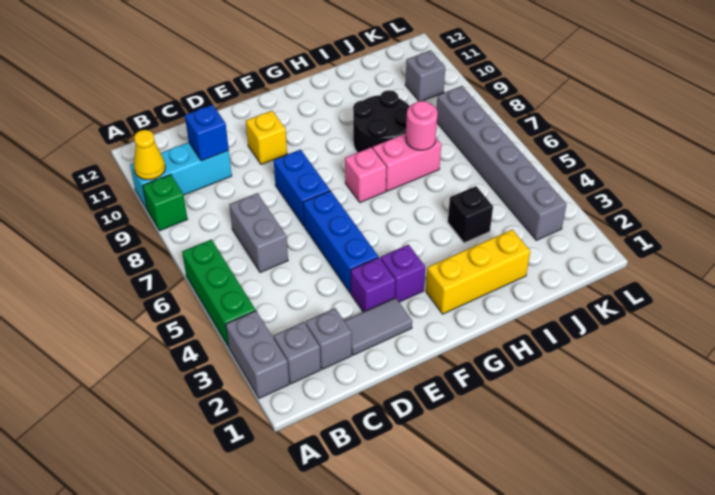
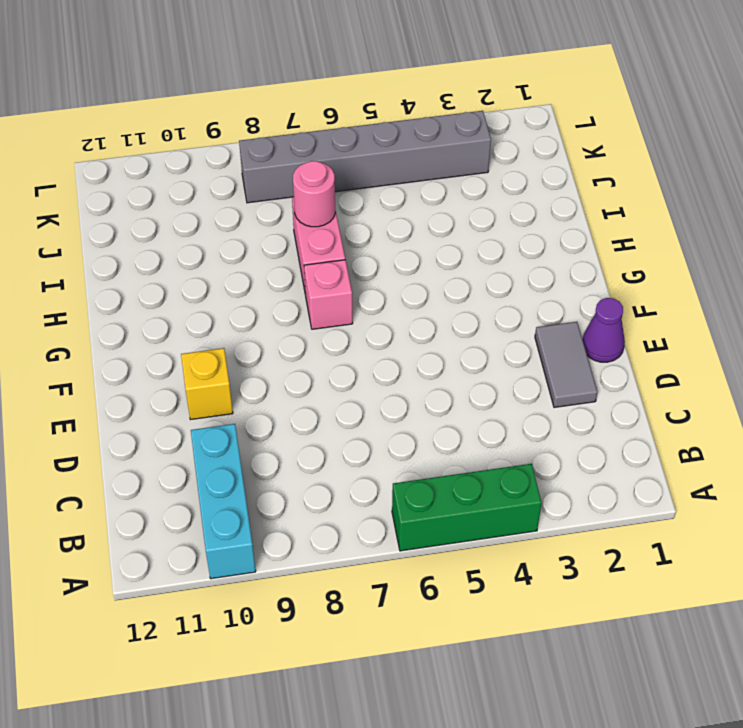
purple 1x1 cone [582,298,625,362] -> none
none -> grey 1x2 brick [226,311,289,398]
none -> green 1x1 brick [143,174,188,231]
none -> grey 1x1 brick [274,322,321,384]

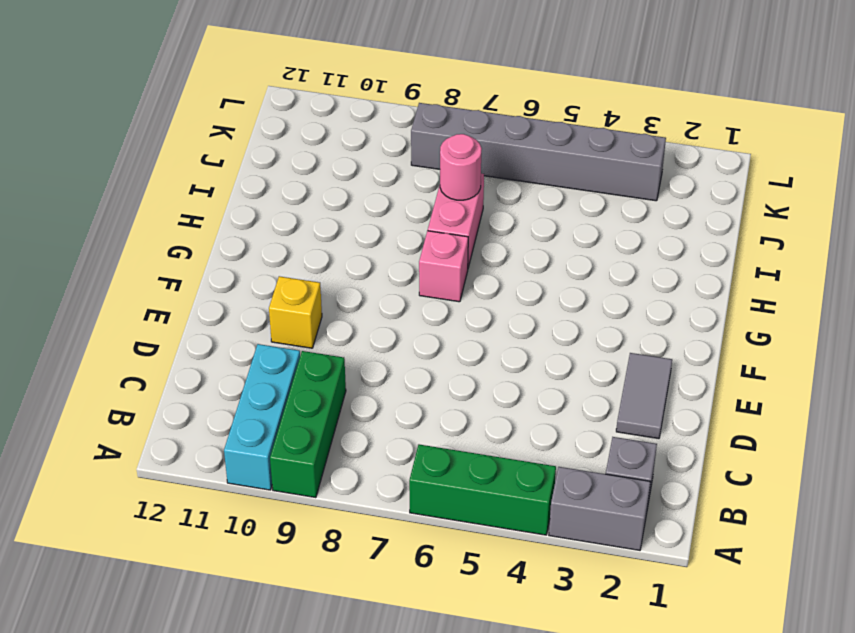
green 1x3 brick [270,351,346,498] -> green 1x1 brick [143,174,188,231]
none -> grey 1x1 brick [305,308,352,369]
none -> grey 1x2 brick [229,193,288,273]
none -> purple 1x1 brick [351,257,396,312]

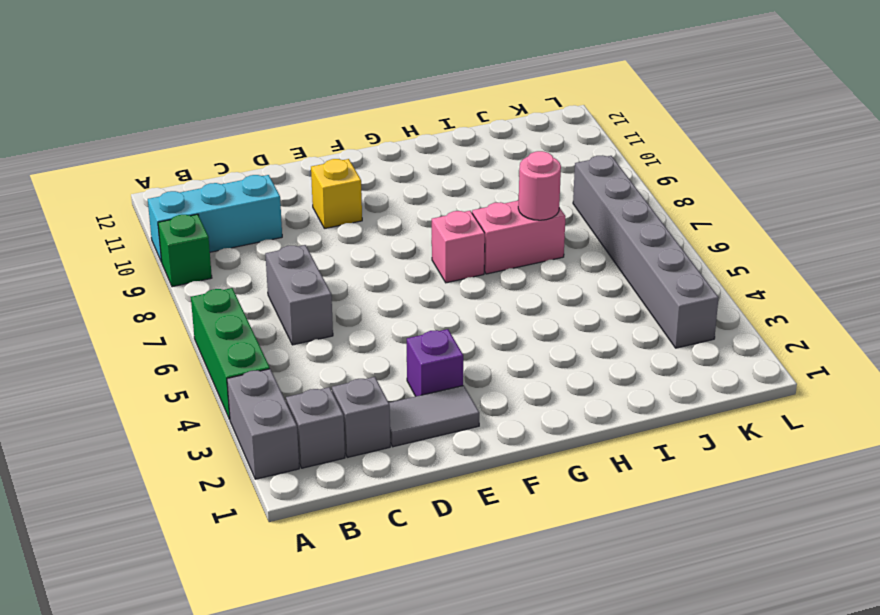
none -> blue 1x3 brick [303,191,378,293]
none -> blue 1x2 brick [274,150,330,226]
none -> purple 1x1 brick [381,245,425,302]

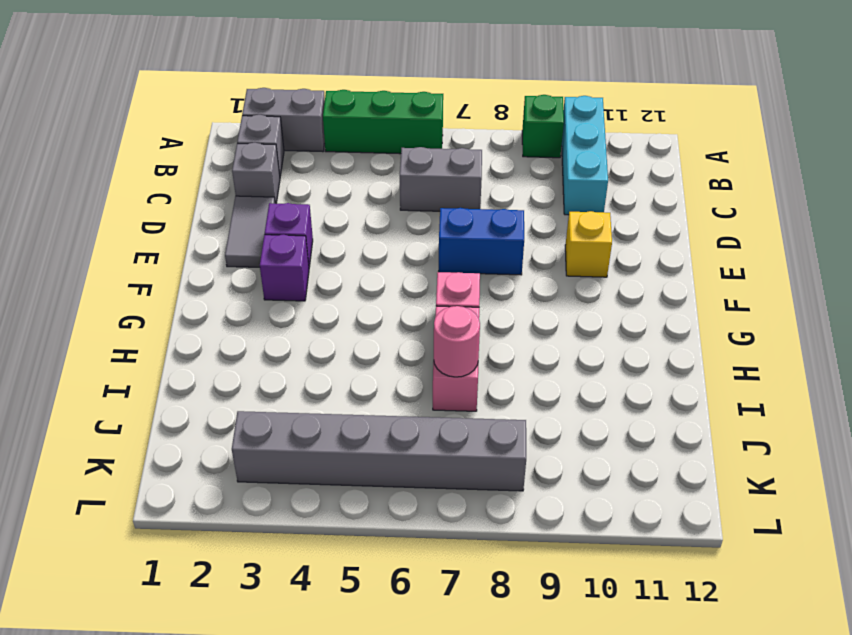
none -> blue 1x3 brick [303,191,378,293]
none -> yellow 1x3 brick [426,229,530,314]
none -> black 2x2 round brick [353,90,410,153]

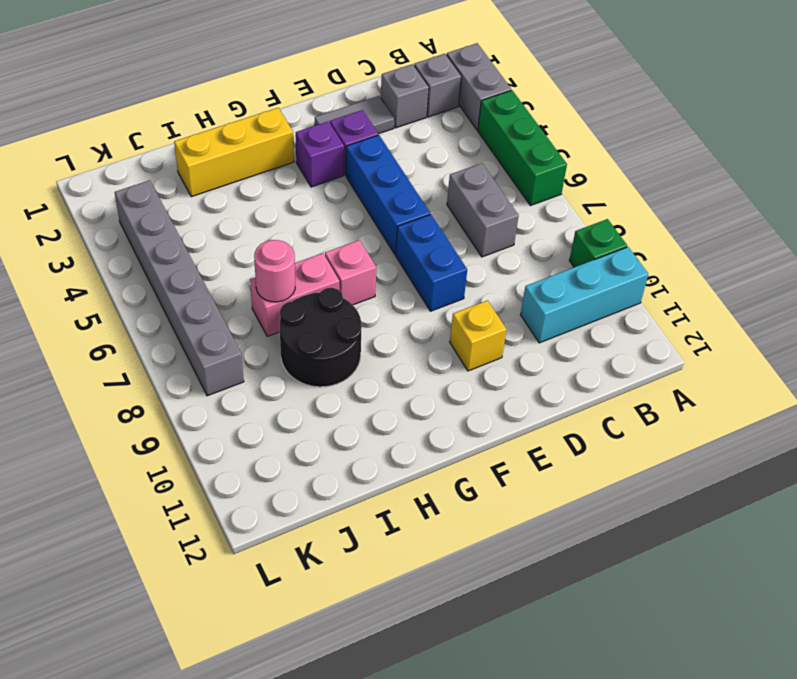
none -> black 1x1 brick [448,186,493,243]
none -> grey 1x1 brick [405,50,445,101]
none -> yellow 1x1 cone [134,130,165,180]

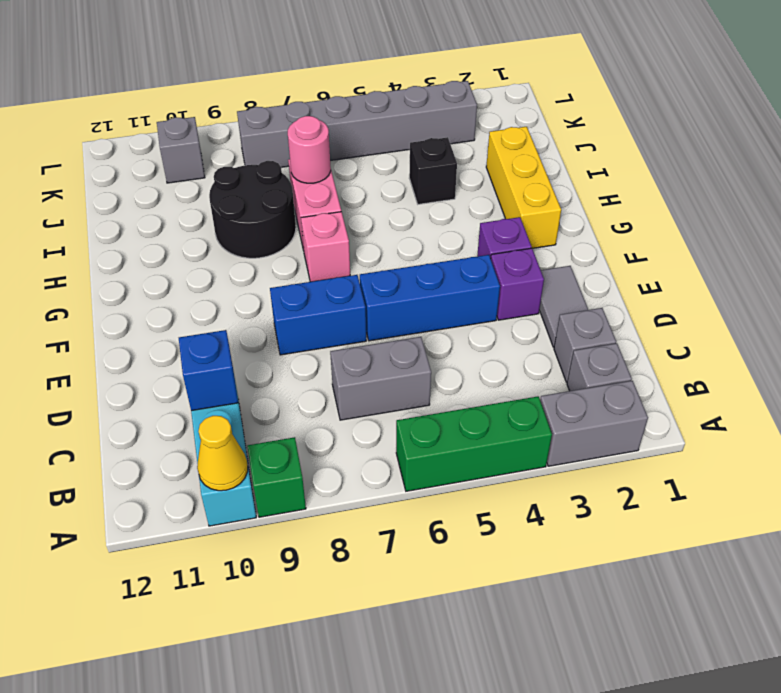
none -> yellow 1x1 brick [246,111,287,165]

